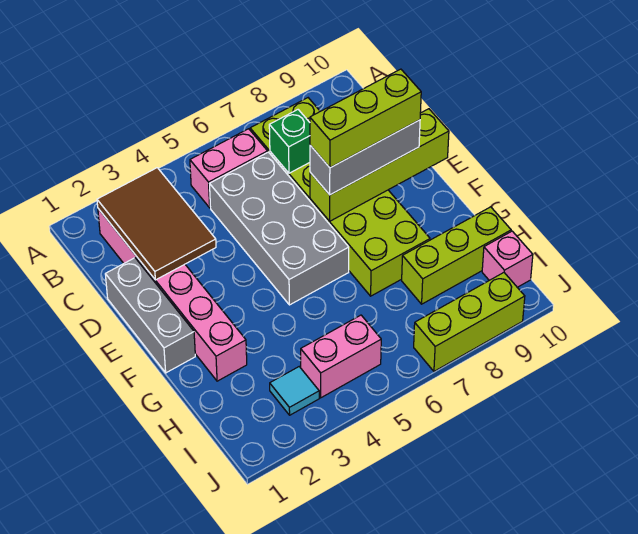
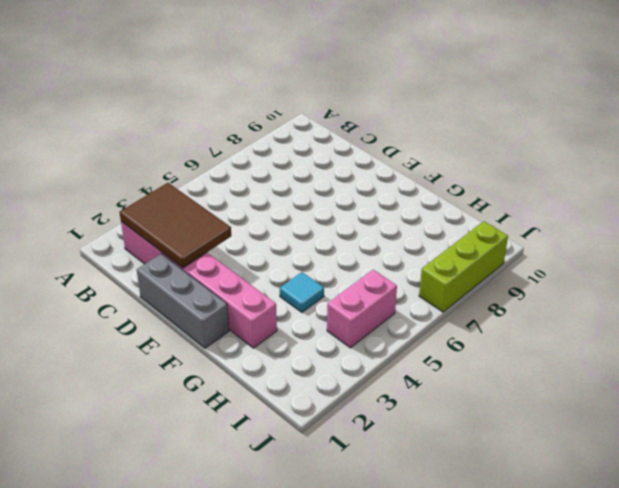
cyan 1x1 tile [280,272,324,312] -> cyan 1x1 tile moved to [270,367,319,415]
none -> pink 1x2 brick [190,129,268,208]
none -> lime 2x6 brick [250,98,430,296]
none -> grey 2x4 brick [210,152,349,305]

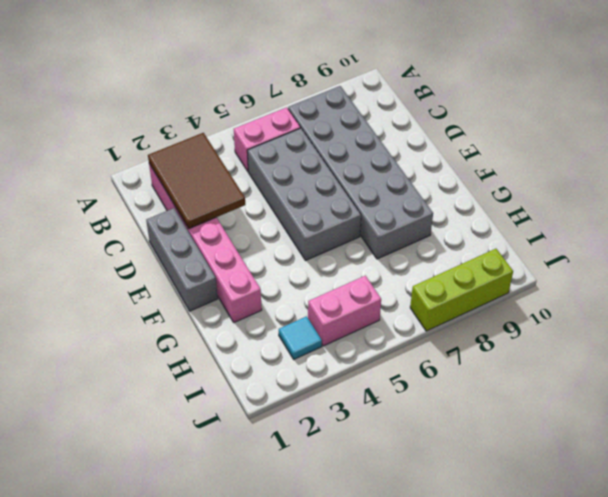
grey 2x6 brick [288,86,433,259] -> lime 2x6 brick [250,98,430,296]
none -> lime 1x3 brick [402,207,511,304]
none -> pink 1x1 brick [482,231,533,287]
none -> green 1x1 brick [269,110,310,173]

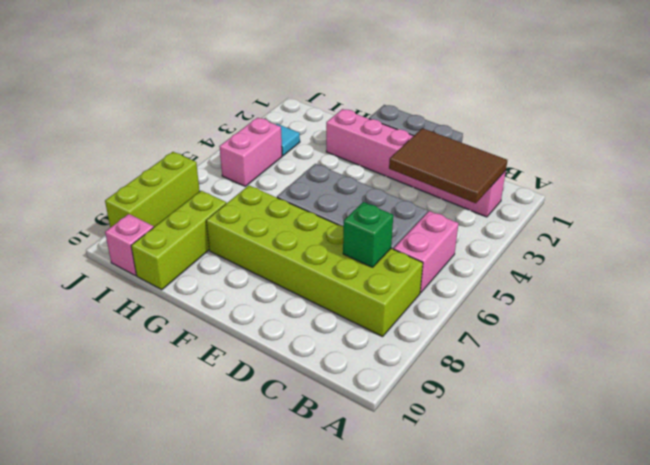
none -> lime 1x4 brick [310,109,449,221]
none -> grey 1x3 brick [310,120,420,195]
none -> lime 1x3 brick [310,69,421,168]

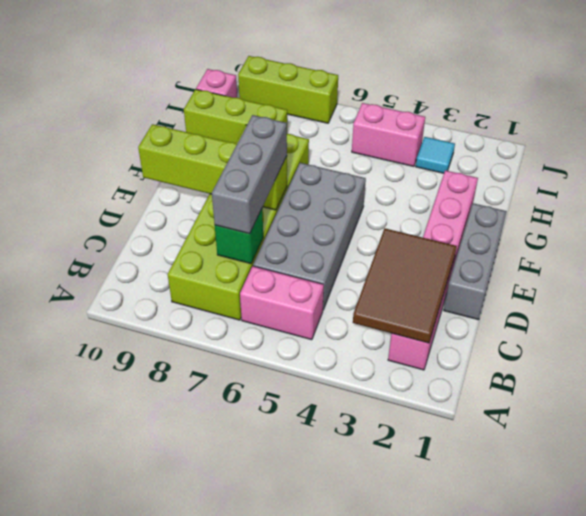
grey 1x3 brick [212,115,287,234] -> grey 1x3 brick turned to [310,120,420,195]
none -> lime 1x3 brick [310,69,421,168]

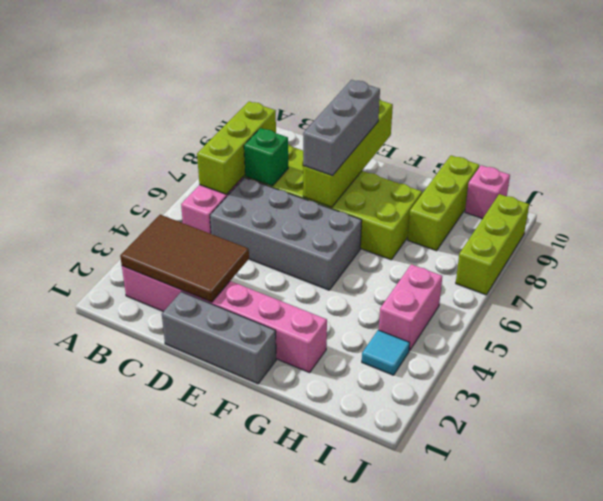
lime 1x3 brick [197,101,276,194] -> lime 1x3 brick moved to [310,69,421,168]

